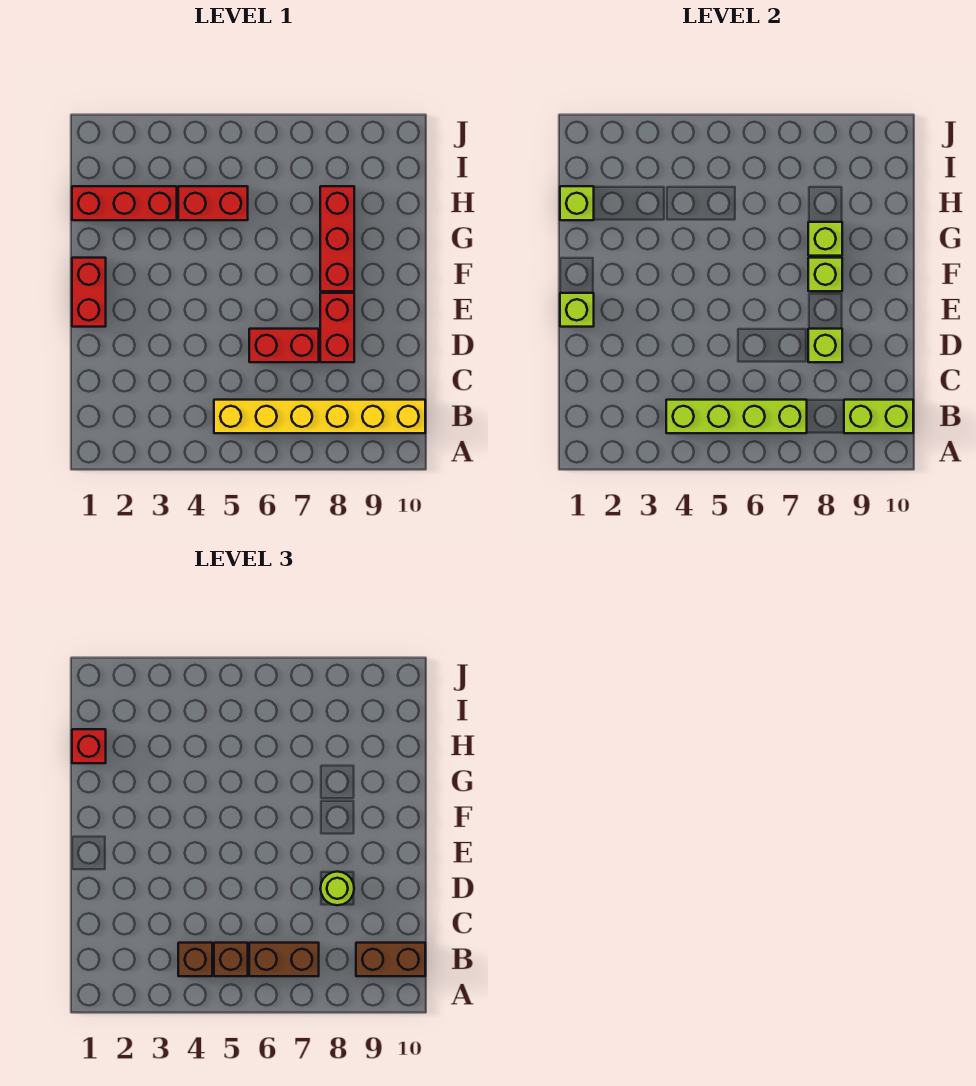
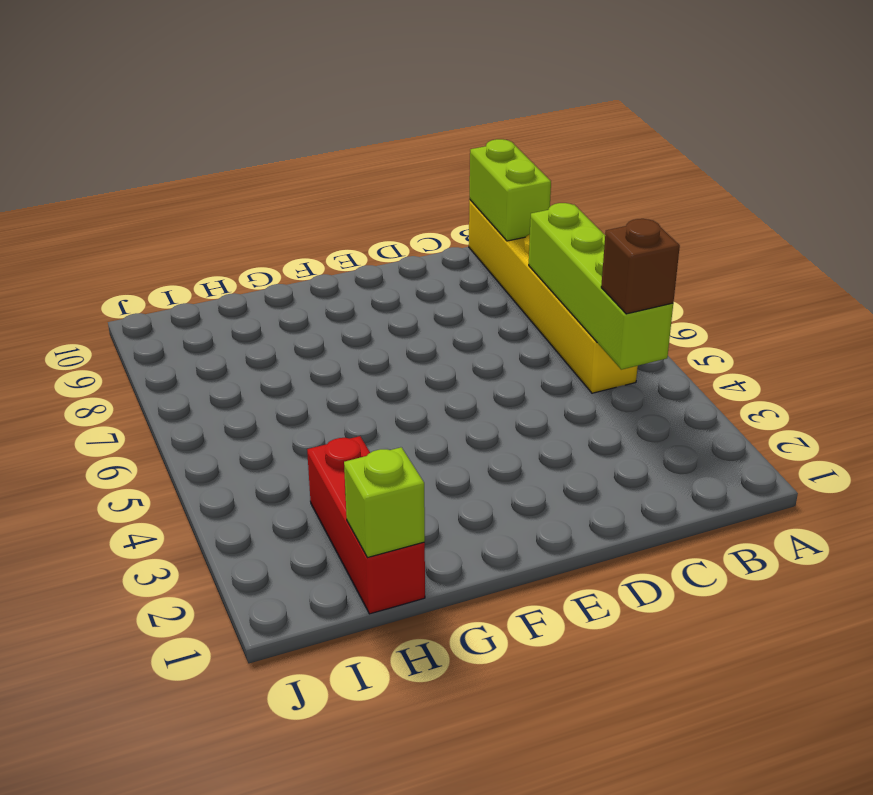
none -> red 1x2 brick [249,329,319,362]
none -> red 1x2 brick [320,293,354,362]
none -> red 1x2 brick [72,258,106,327]

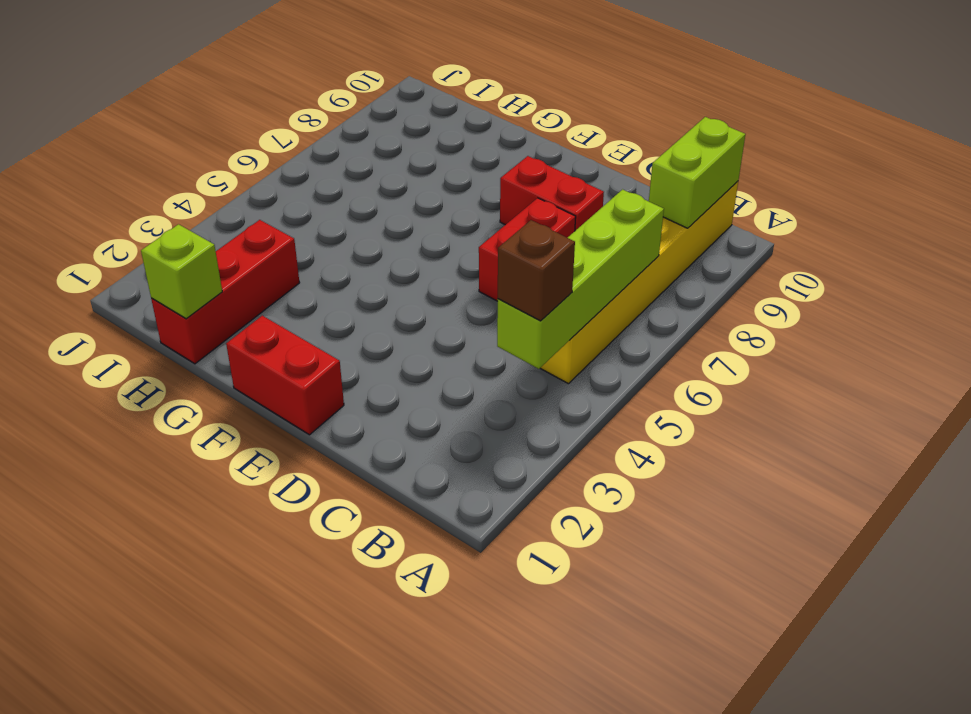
none -> red 1x3 brick [320,186,354,291]
none -> red 1x2 brick [178,186,248,220]
none -> lime 1x1 brick [808,329,842,362]

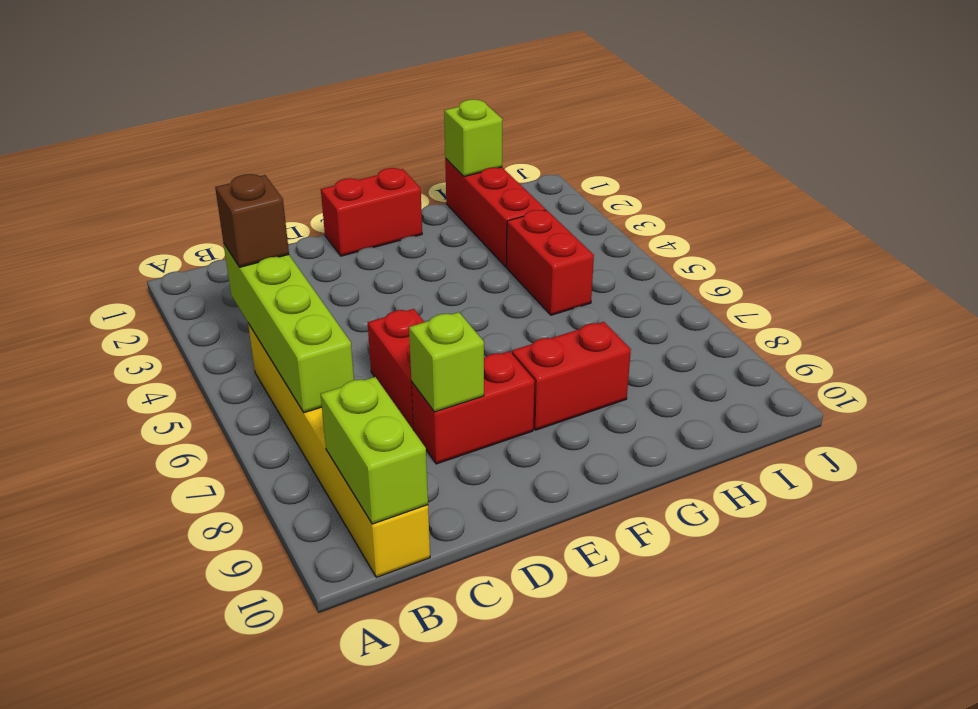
red 1x2 brick [512,322,631,430] -> red 1x3 brick [320,186,354,291]
none -> lime 1x1 brick [560,293,594,327]
none -> lime 1x1 brick [808,258,842,291]
none -> lime 1x1 brick [808,222,842,256]

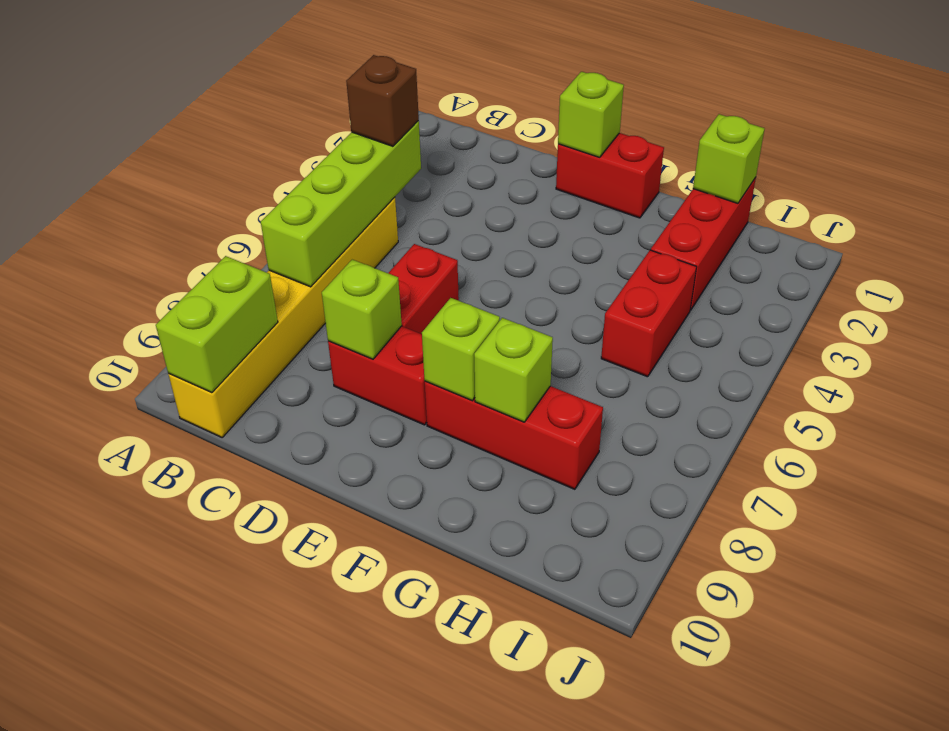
none -> brown 1x1 brick [214,943,248,976]
none -> brown 1x2 brick [249,943,319,976]
none -> brown 1x2 brick [356,943,425,976]

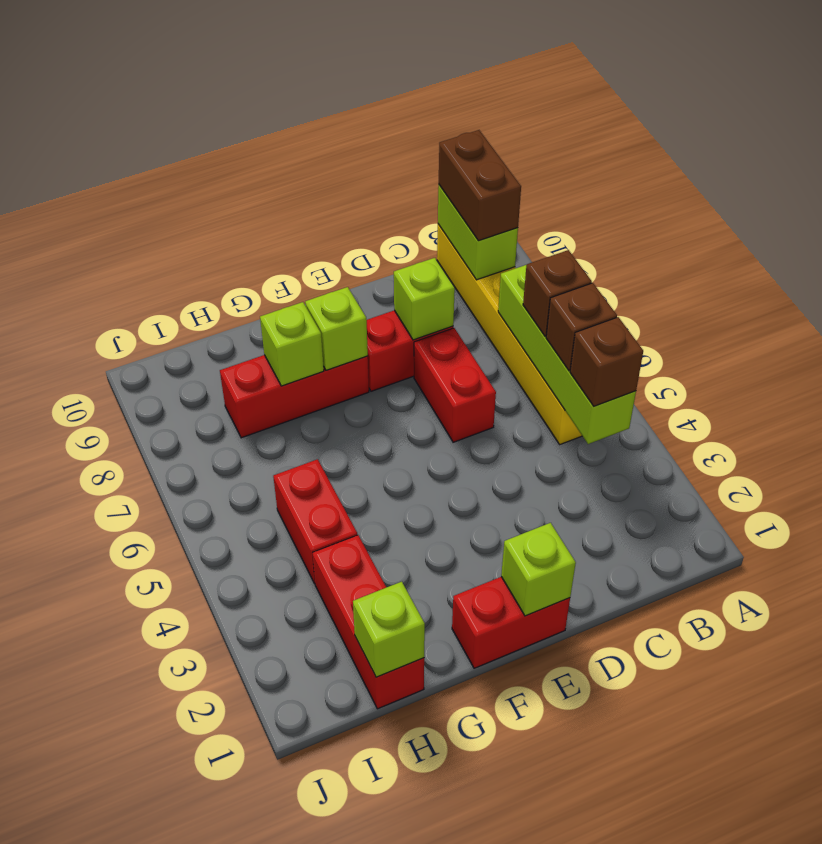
brown 1x1 brick [523,250,592,336] -> brown 1x2 brick [249,943,319,976]
none -> lime 1x1 round brick [320,872,354,905]
none -> red 1x1 brick [72,729,106,763]

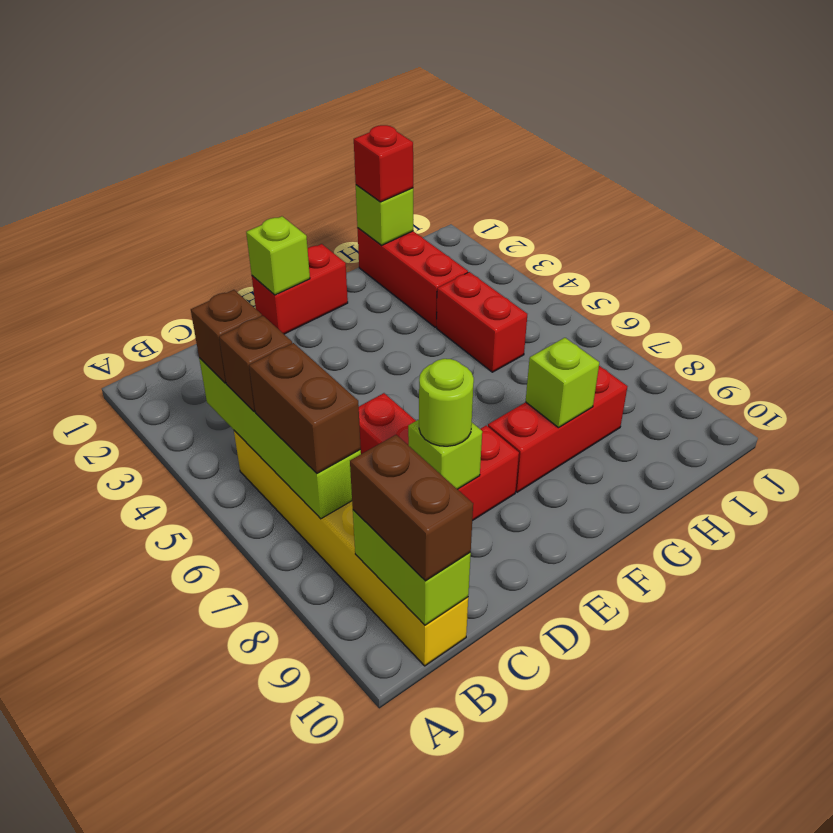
none -> lime 1x1 brick [808,258,842,291]

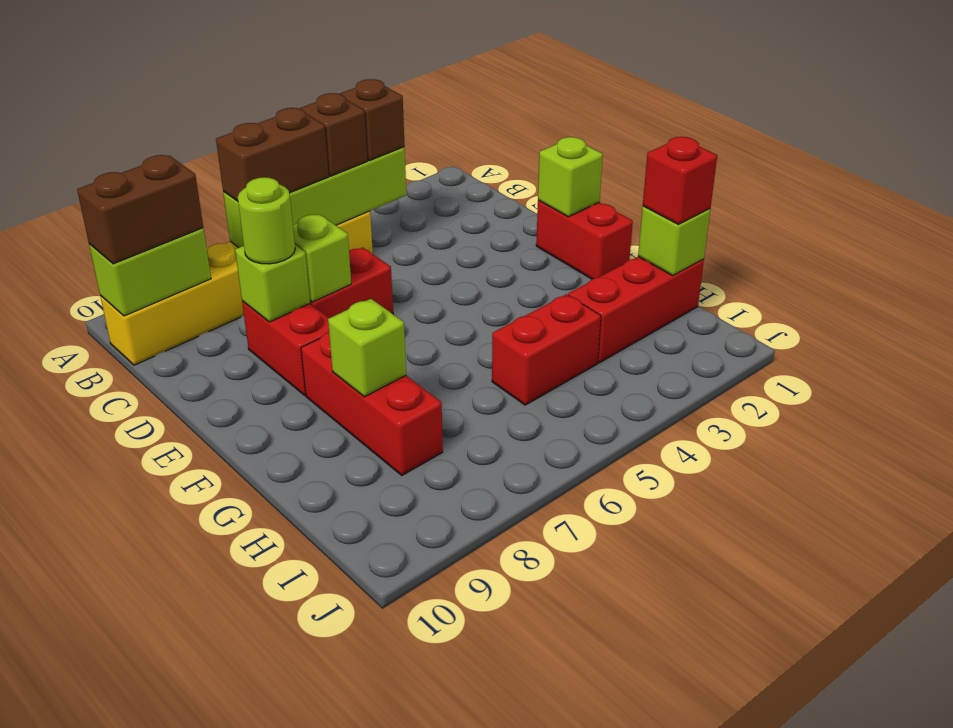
lime 1x1 brick [293,214,351,302] -> lime 1x1 brick moved to [808,258,842,291]

